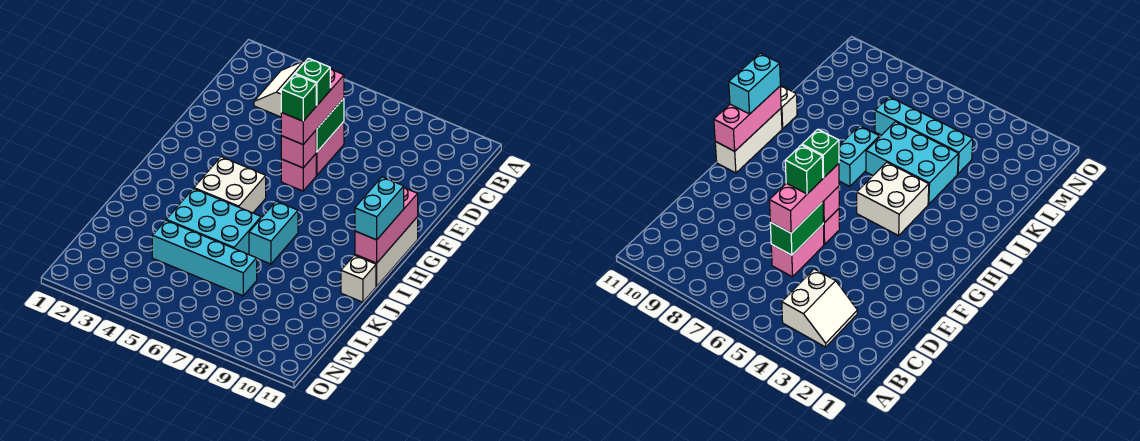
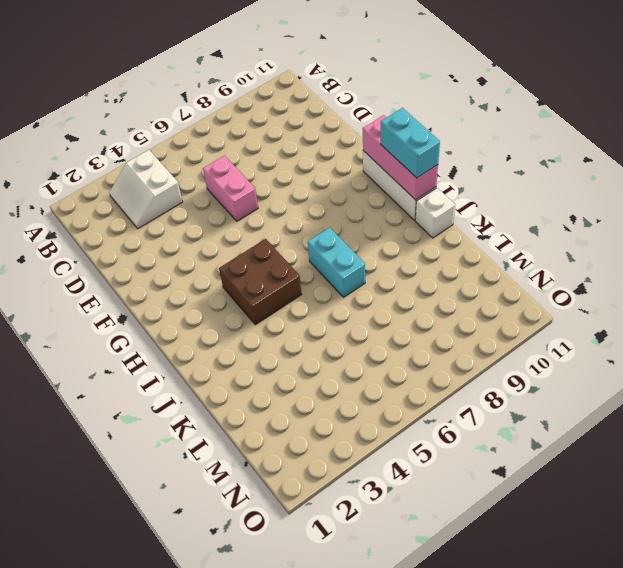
brown 2x2 brick [219,239,302,325] -> white 2x2 brick [194,157,266,213]
none -> pink 1x1 brick [281,154,316,191]
none -> cyan 2x3 brick [166,189,261,254]
none -> cyan 1x4 brick [152,220,257,296]

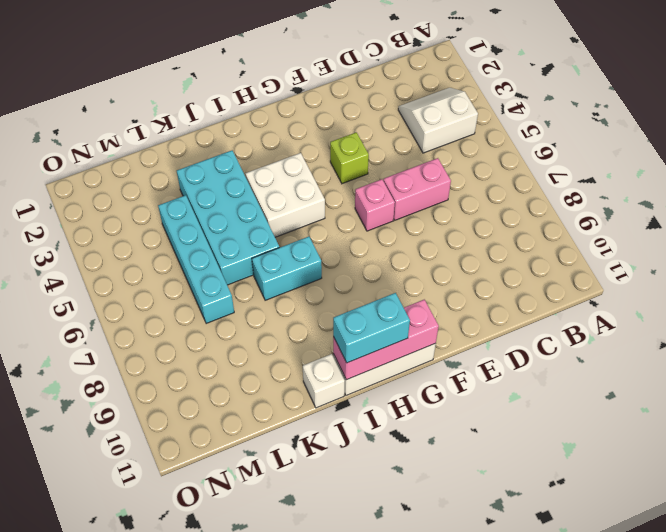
lime 1x1 brick [330,132,369,184] -> none
cyan 2x4 brick [177,151,279,285] -> cyan 2x3 brick [166,189,261,254]
none -> green 1x2 brick [316,98,344,152]
none -> pink 1x1 brick [281,131,316,168]
none -> pink 1x3 brick [281,69,344,144]

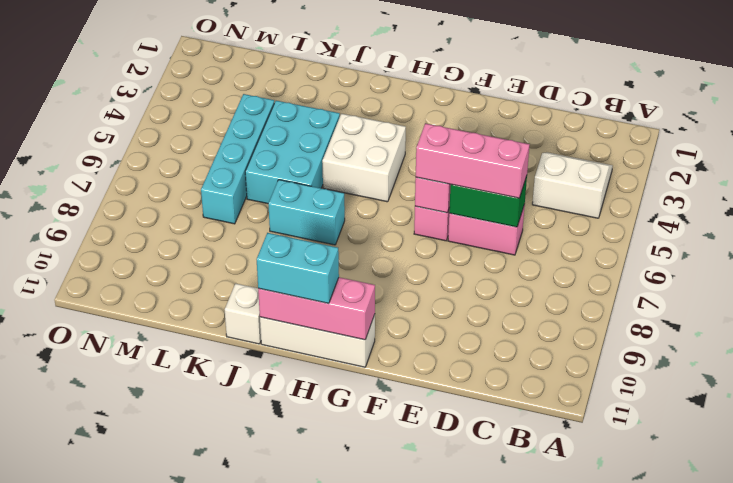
none -> green 1x1 brick [295,58,330,105]
none -> green 1x1 brick [281,74,316,121]

